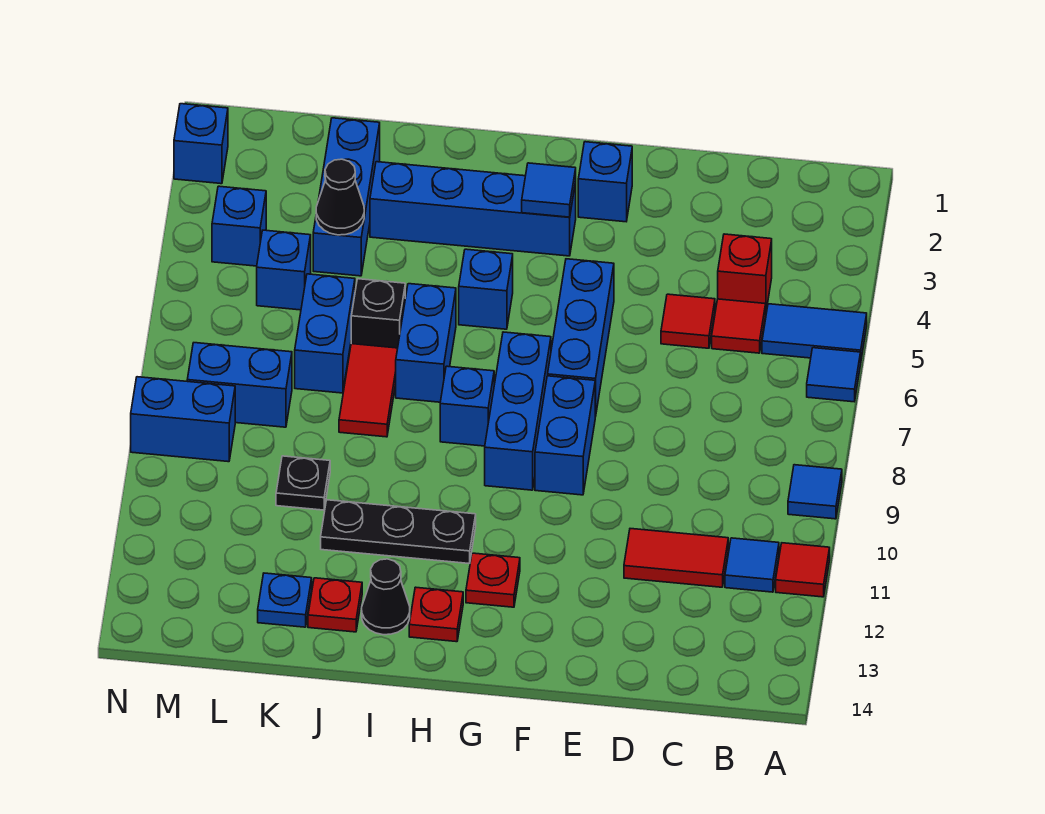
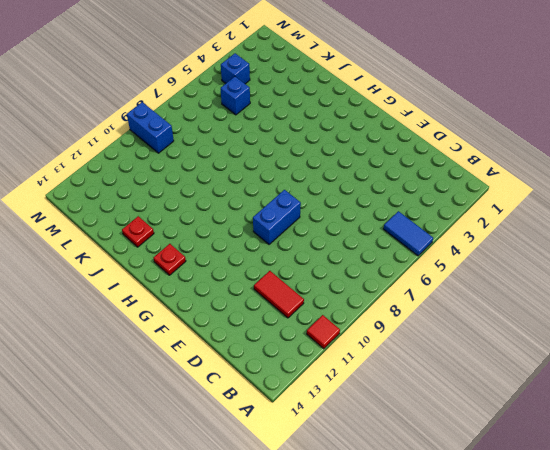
none -> blue 1x1 tile [807,348,861,402]
none -> blue 1x1 tile [788,465,842,519]
none -> blue 1x1 tile [725,538,779,592]
none -> red 1x1 brick [718,234,772,310]

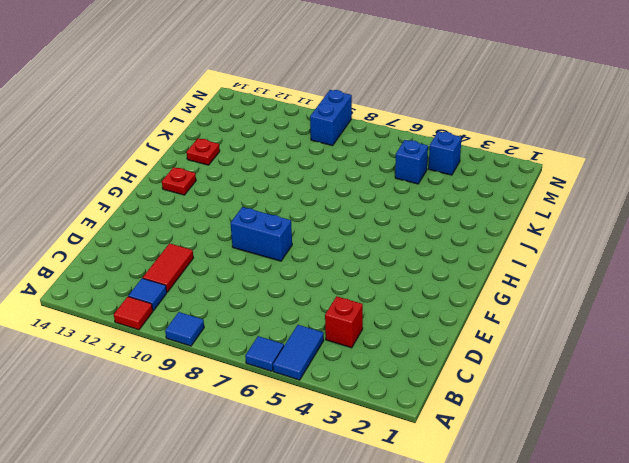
none -> red 1x1 tile [712,299,766,353]
none -> red 1x1 tile [661,294,715,348]
none -> blue 1x1 brick [578,142,632,222]
none -> blue 1x3 brick [548,259,614,417]

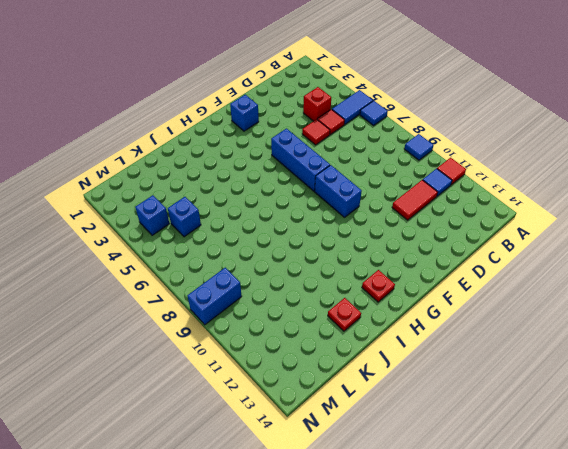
none -> blue 1x4 brick [370,162,576,256]
none -> blue 1x3 brick [485,332,551,490]
none -> red 1x1 plate [466,553,520,607]
none -> blue 1x1 brick [459,249,513,329]

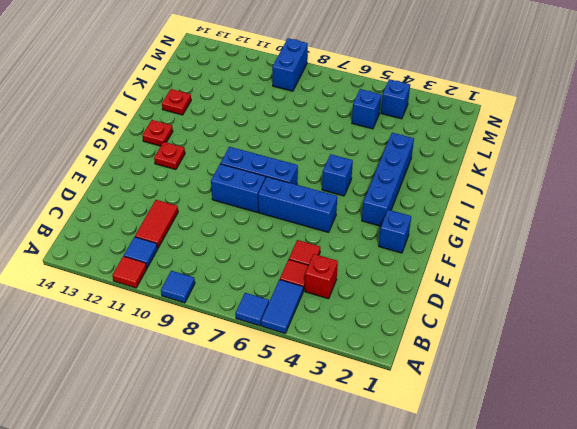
none -> blue 1x1 brick [440,366,494,446]
none -> black 1x3 plate [321,500,476,564]
none -> blue 1x2 brick [396,284,456,402]
none -> black 1x1 cone [362,559,410,635]

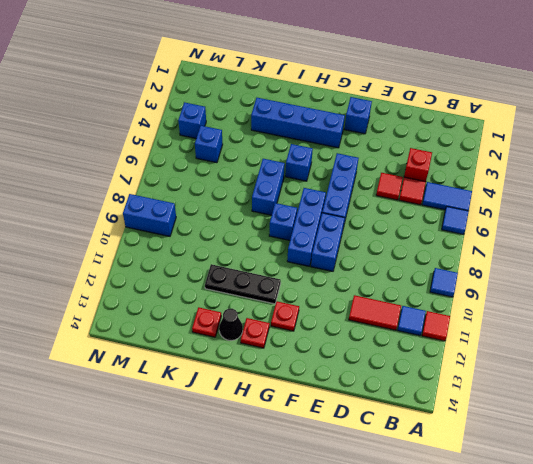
none -> black 1x1 brick [351,279,405,348]
none -> red 1x2 tile [339,344,398,437]
none -> blue 1x3 brick [313,118,380,276]
none -> blue 1x2 brick [295,274,355,393]

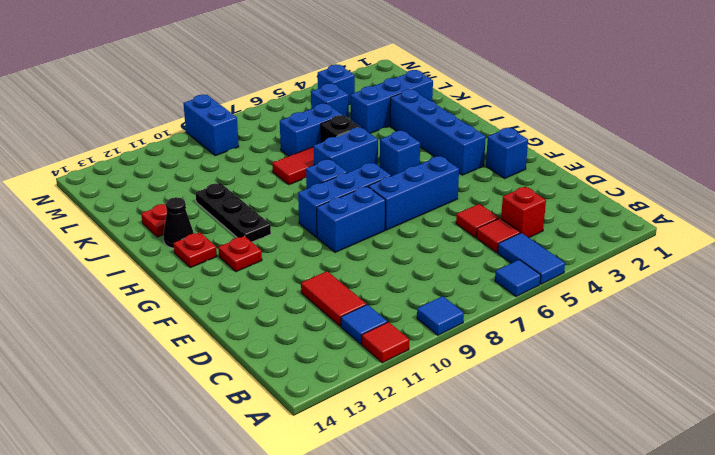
none -> black 1x1 plate [276,456,330,510]
none -> blue 1x1 plate [258,573,312,627]
none -> blue 1x2 brick [187,343,292,427]
none -> blue 1x1 brick [174,104,228,184]

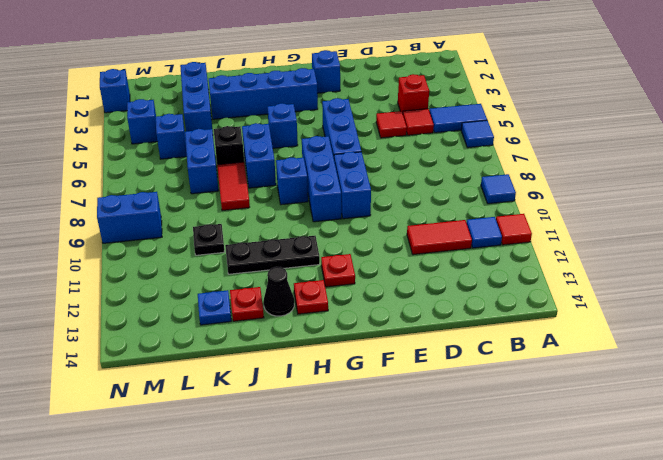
none -> blue 1x2 brick [187,343,292,427]
none -> blue 1x1 tile [522,163,576,217]
none -> black 1x1 cone [316,159,364,235]

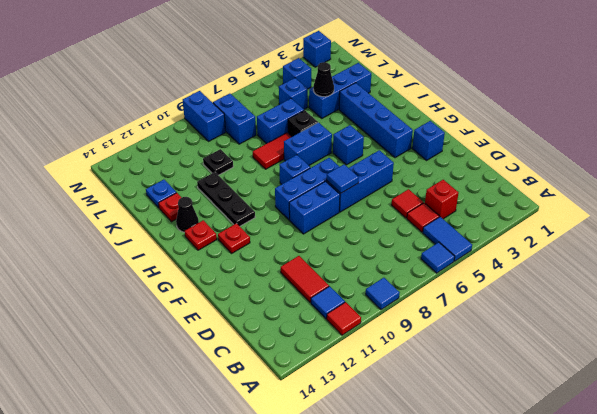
blue 1x1 tile [327,164,359,193] -> blue 1x1 tile moved to [522,163,576,217]

